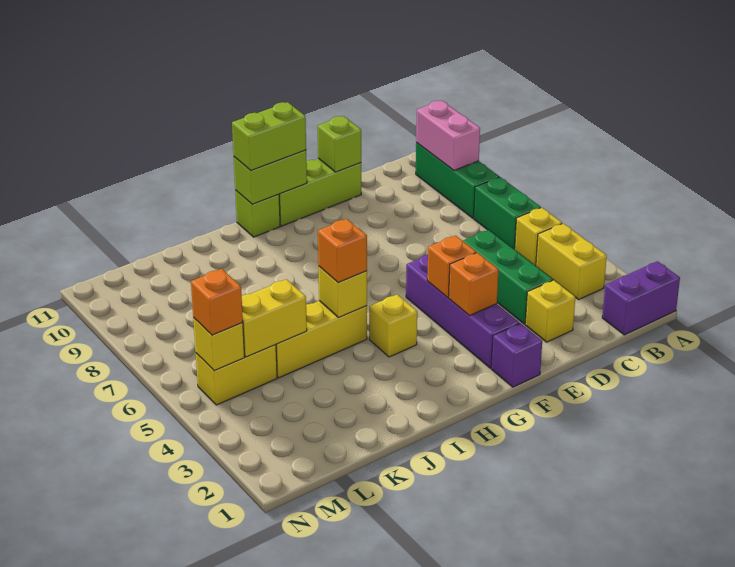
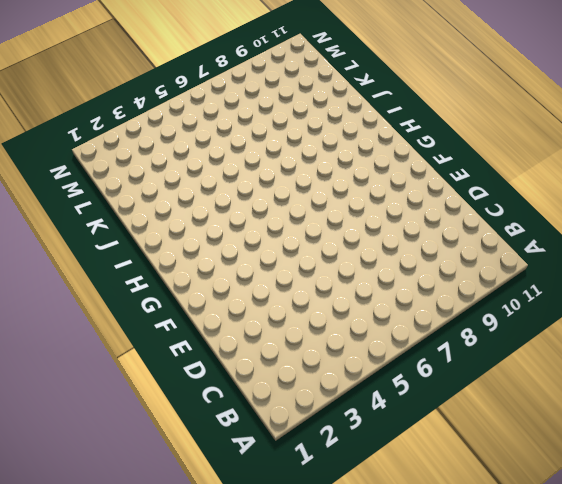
none -> purple 1x2 brick [602,261,680,335]
none -> yellow 1x2 brick [536,223,607,300]
none -> yellow 1x1 brick [515,208,562,266]

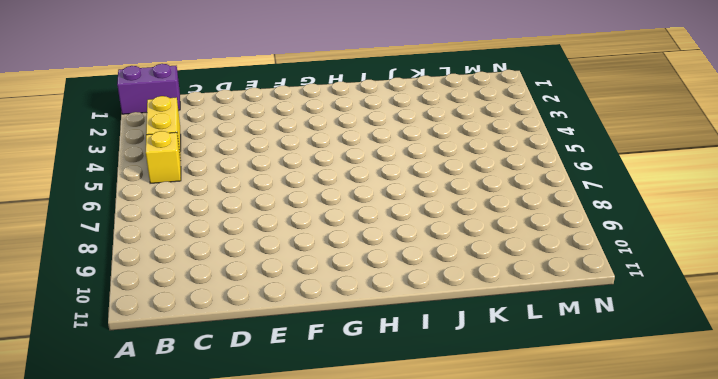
none -> green 1x2 brick [474,177,541,250]
none -> green 1x3 brick [416,143,499,218]
none -> yellow 1x1 brick [525,280,575,342]

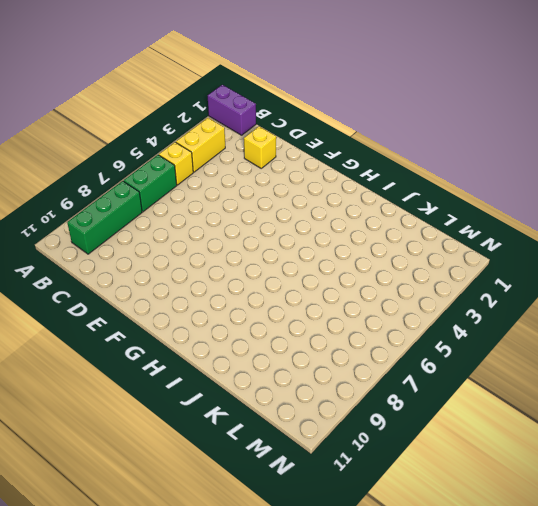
none -> green 1x3 brick [463,230,553,324]
none -> lime 1x3 brick [279,158,361,226]
none -> purple 1x1 brick [491,323,542,387]

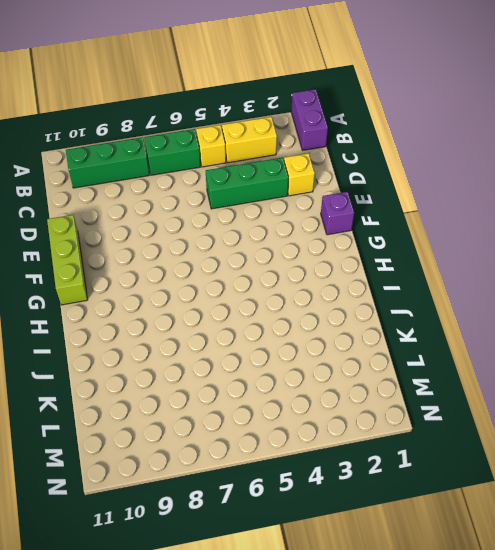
none -> purple 1x4 brick [406,255,519,368]
none -> yellow 1x1 brick [369,295,417,357]
none -> lime 1x1 brick [235,190,280,237]

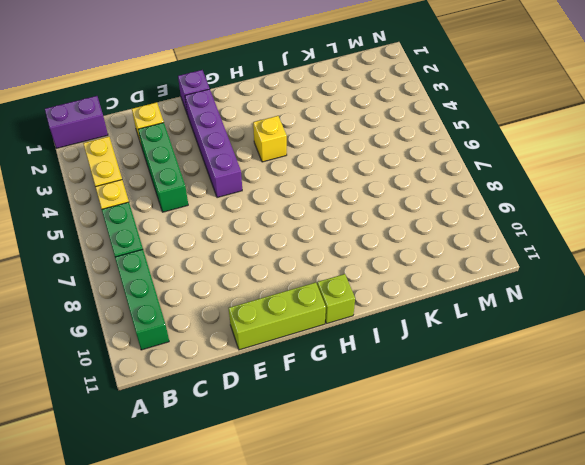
none -> yellow 1x3 brick [276,301,367,378]
none -> yellow 1x2 brick [196,345,277,405]
none -> pink 1x2 brick [416,100,480,171]

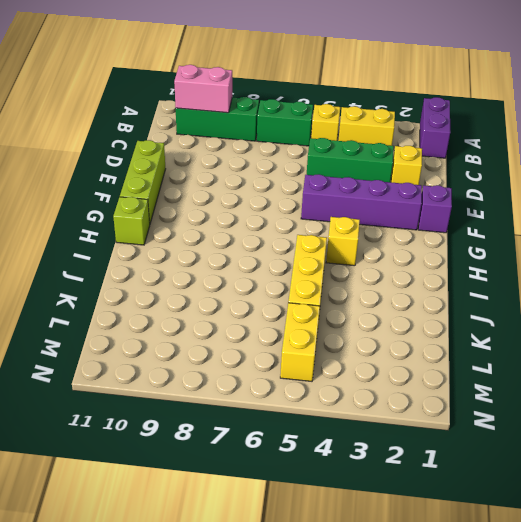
none -> lime 1x1 brick [318,116,361,172]
none -> orange 1x1 brick [449,253,498,316]
none -> orange 1x1 brick [427,235,476,298]

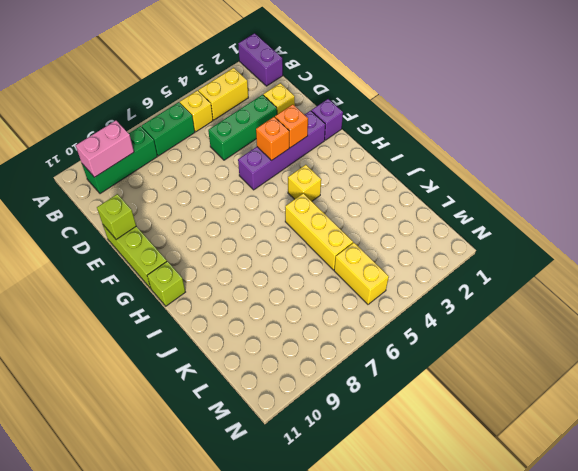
none -> lime 1x2 brick [234,150,307,204]
none -> yellow 1x1 brick [319,267,367,317]
none -> yellow 1x2 brick [242,279,307,357]

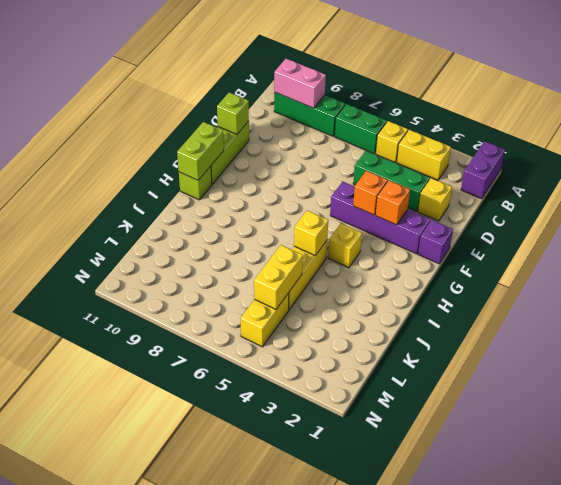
none -> yellow 1x1 brick [193,318,245,371]
none -> lime 1x2 brick [232,102,306,171]
none -> orange 1x1 brick [318,219,367,283]

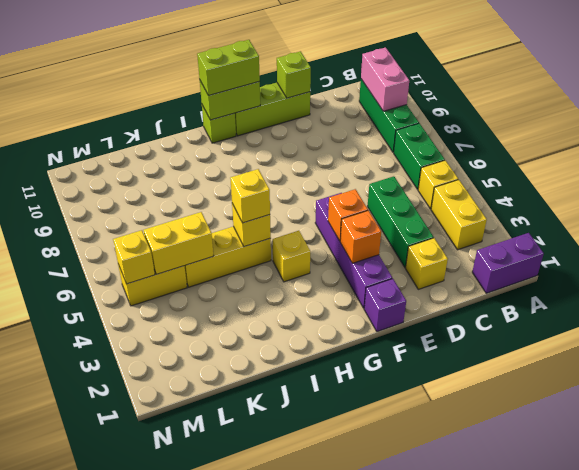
yellow 1x1 brick [230,169,270,223] -> orange 1x1 brick [318,219,367,283]
none -> orange 1x1 brick [191,269,243,335]

